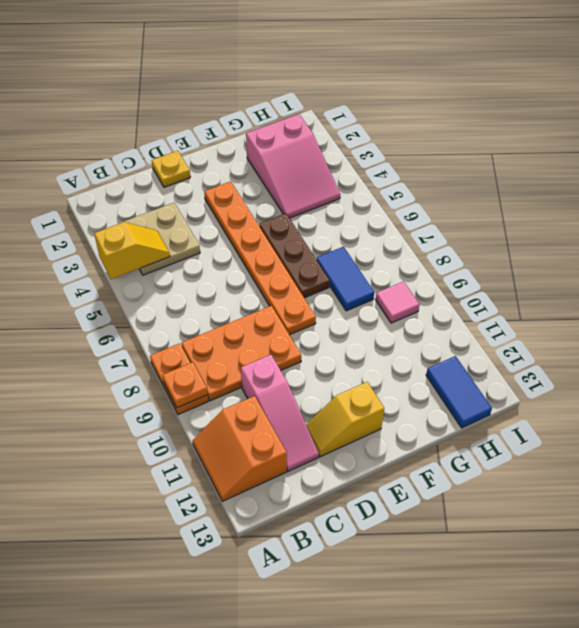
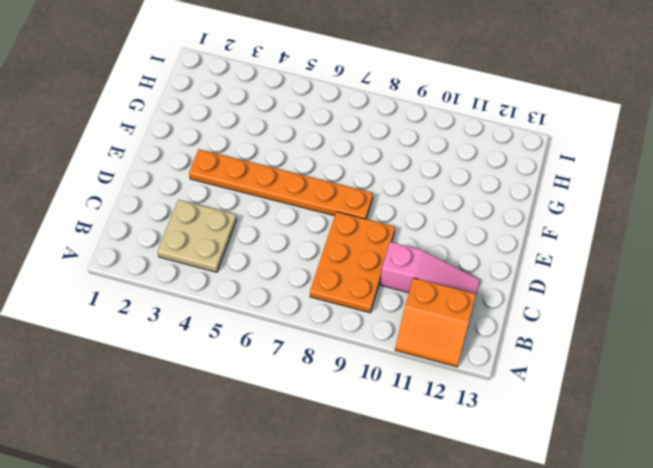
none -> orange 1x2 plate [150,343,208,415]
none -> yellow 1x1 plate [152,151,190,187]
none -> yellow 1x2 slope [306,382,384,457]

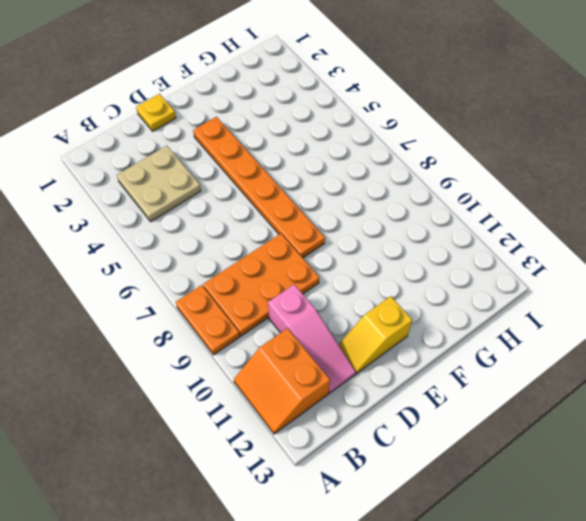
none -> brown 1x3 plate [259,213,330,298]
none -> pink 2x3 slope [246,114,340,218]
none -> blue 1x2 tile [316,247,374,311]

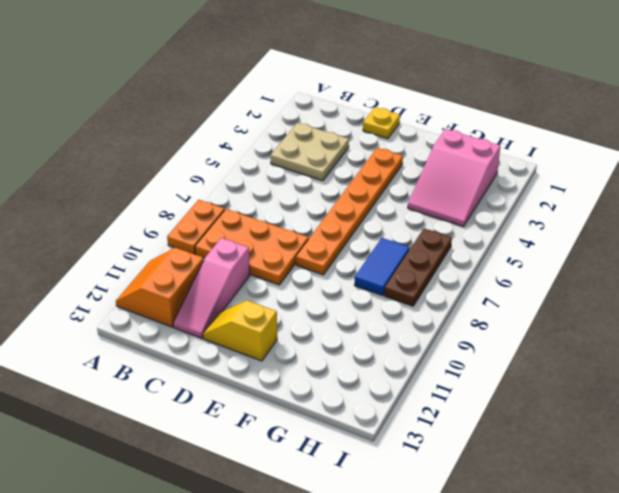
brown 1x3 plate [384,228,452,306] -> brown 1x3 plate moved to [259,213,330,298]
none -> pink 1x1 tile [376,282,420,323]
none -> blue 1x2 tile [426,356,492,428]
none -> yellow 1x2 slope [94,222,170,279]

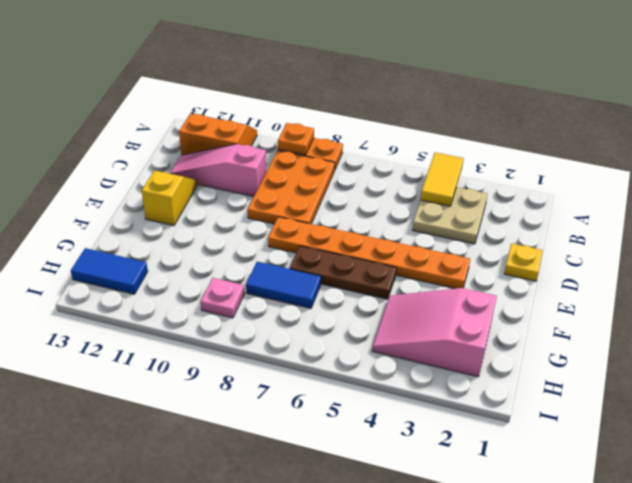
yellow 1x2 tile [421,152,464,206] -> yellow 1x2 slope [94,222,170,279]
pink 1x1 plate [201,278,244,318] -> pink 1x1 tile [376,282,420,323]

